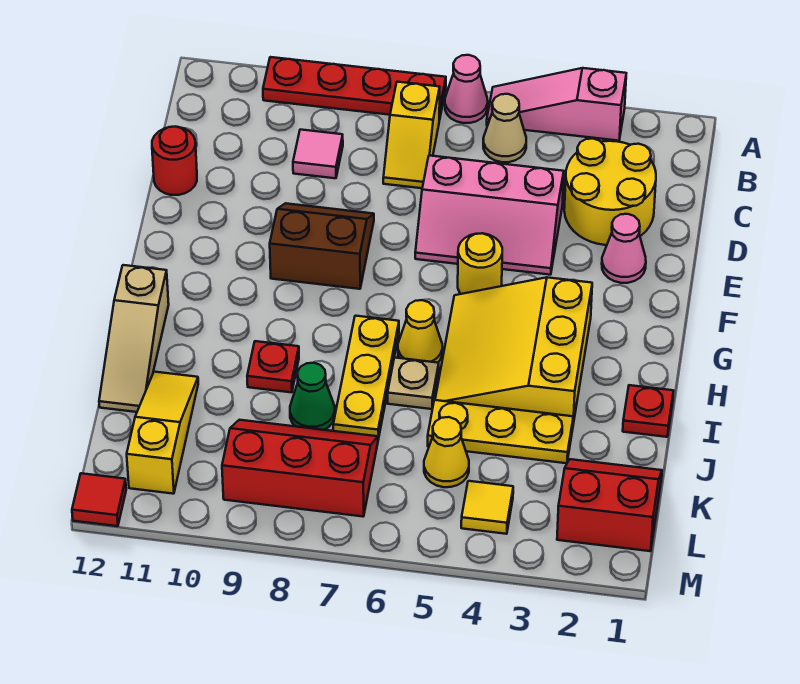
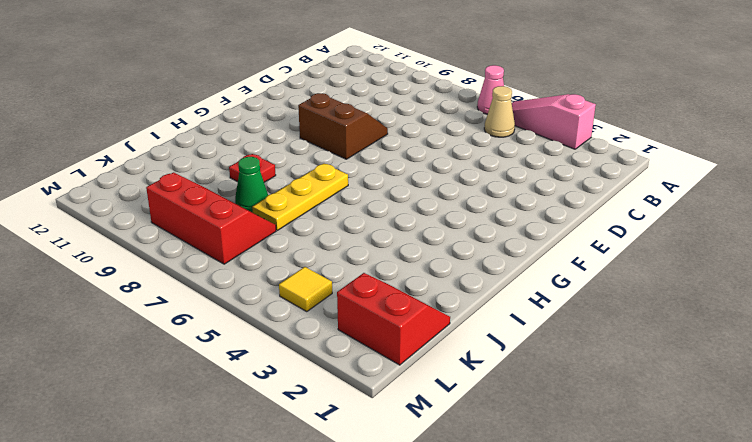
none -> red 1x4 plate [263,57,446,120]
none -> yellow 1x2 slope [383,82,440,188]
none -> yellow 2x2 round brick [564,139,656,245]

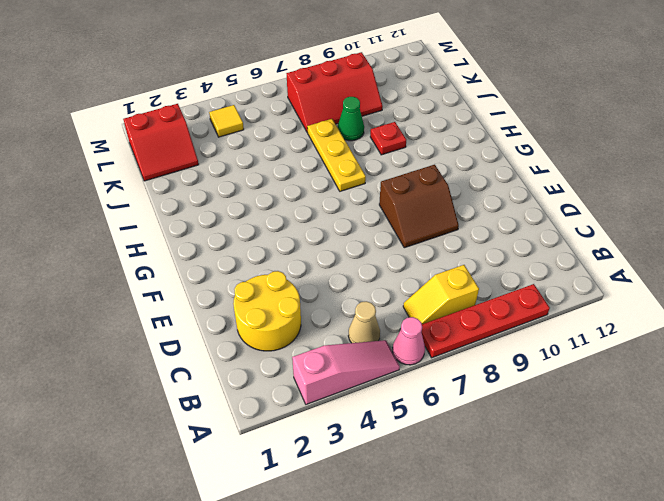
yellow 1x2 slope [403,265,479,324] -> yellow 1x2 slope turned to [383,82,440,188]
none -> pink 1x1 tile [293,130,343,178]
none -> pink 2x3 slope [415,155,564,275]
none -> red 1x1 round brick [152,126,197,195]

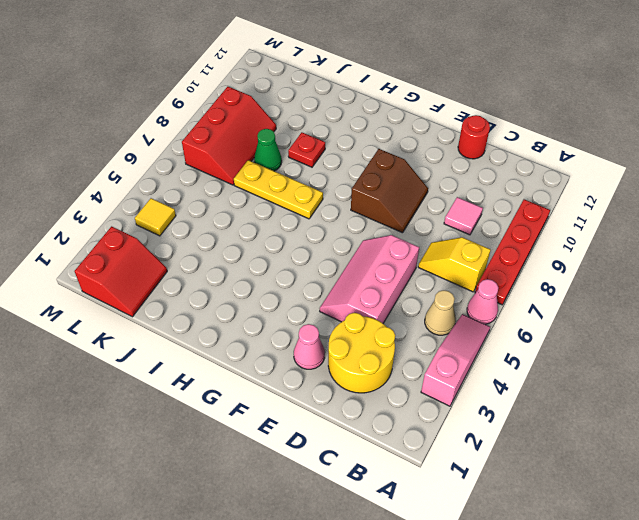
none -> yellow 1x1 round brick [458,233,502,294]
none -> yellow 3x3 slope [435,277,592,424]
none -> yellow 1x1 cone [398,300,442,363]

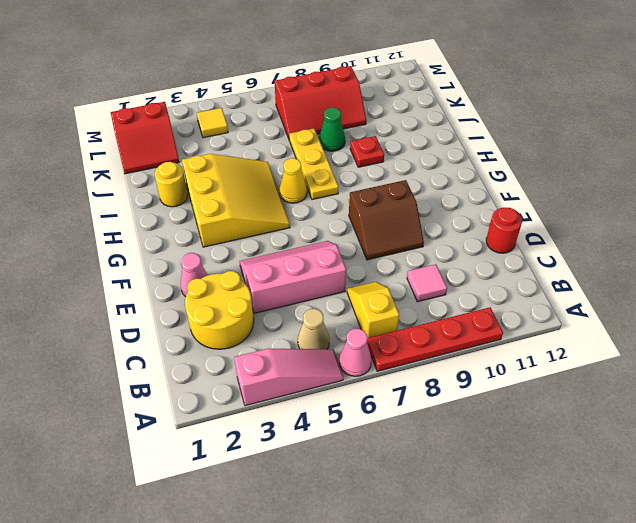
yellow 1x1 round brick [155,162,188,207] -> yellow 1x1 round brick moved to [458,233,502,294]
none -> tan 1x3 slope [99,265,169,412]
none -> red 1x1 plate [623,385,674,437]
none -> tan 1x1 plate [388,358,439,409]

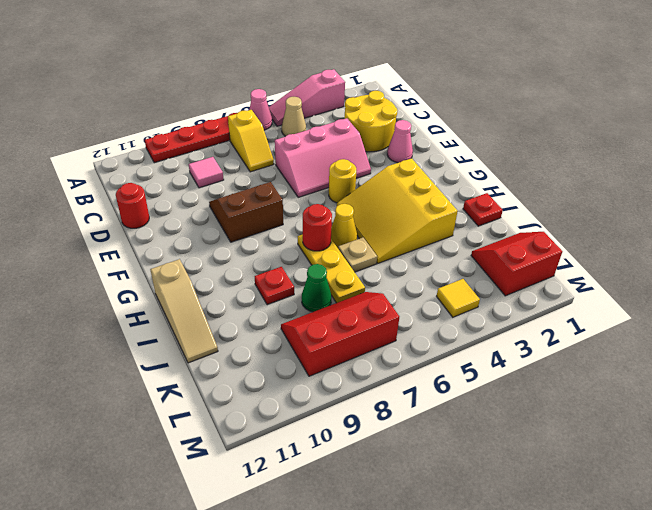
red 1x1 round brick [303,204,332,251] -> none
none -> yellow 1x3 plate [428,400,573,463]
none -> yellow 1x3 slope [127,372,198,494]
none -> yellow 1x1 cone [424,417,469,487]

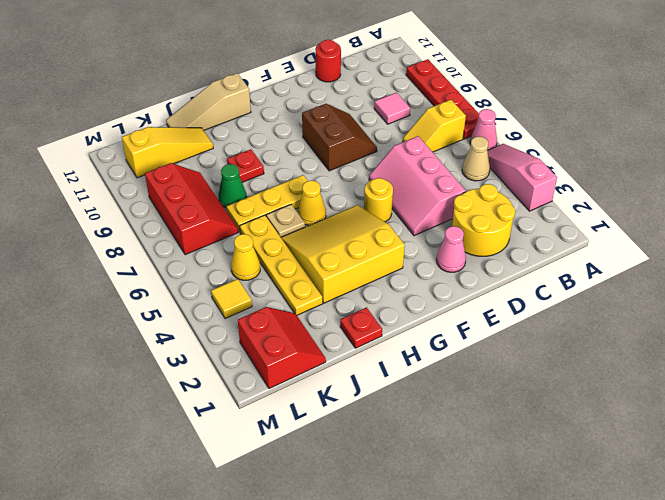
yellow 1x4 plate [240,215,323,315] -> yellow 1x3 plate [428,400,573,463]
none -> red 1x1 tile [72,473,126,526]

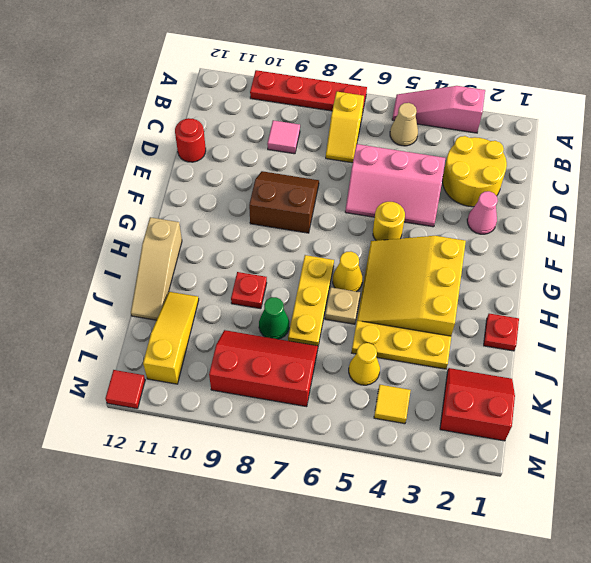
none -> pink 1x1 cone [445,55,488,123]

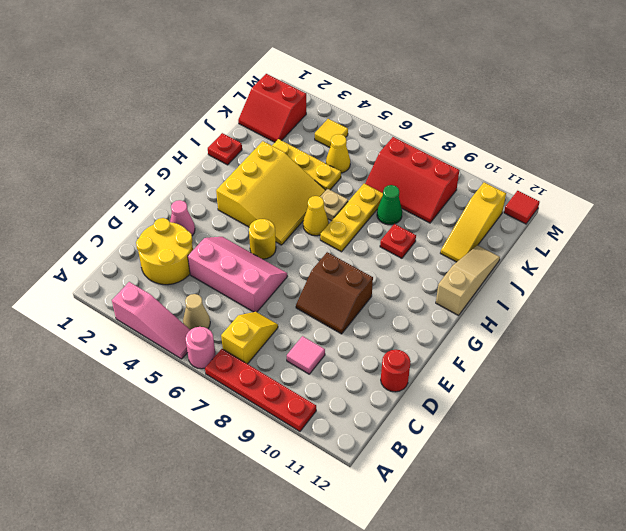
pink 1x1 round brick [186,327,216,369] -> pink 1x1 cone [445,55,488,123]

